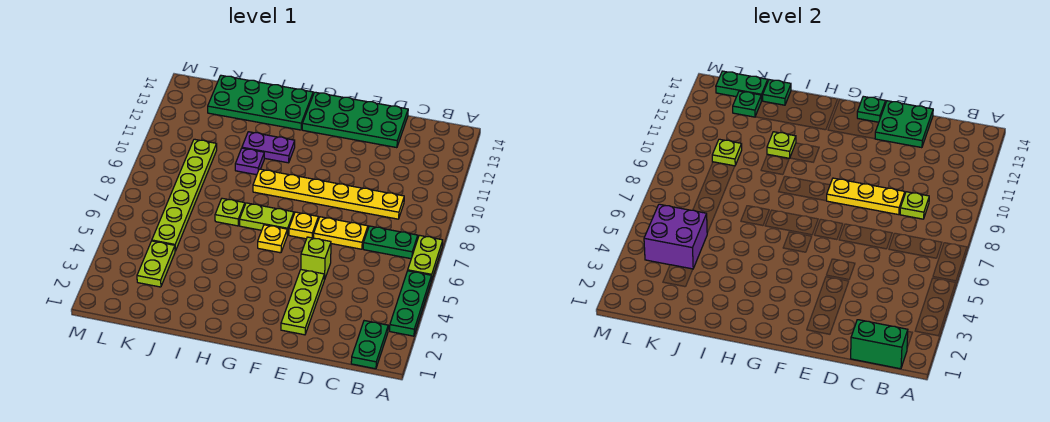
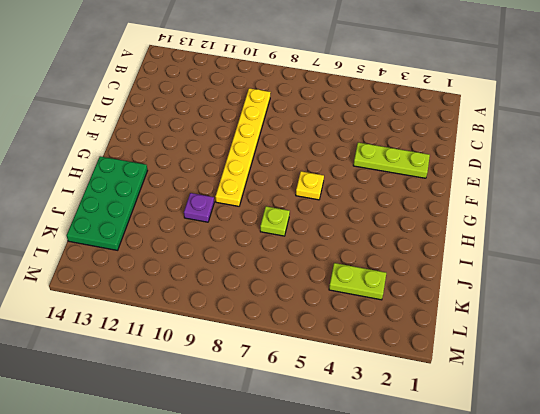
none -> green 1x3 plate [390,271,431,336]
none -> lime 1x2 plate [408,235,443,281]
none -> green 1x2 plate [351,321,388,369]

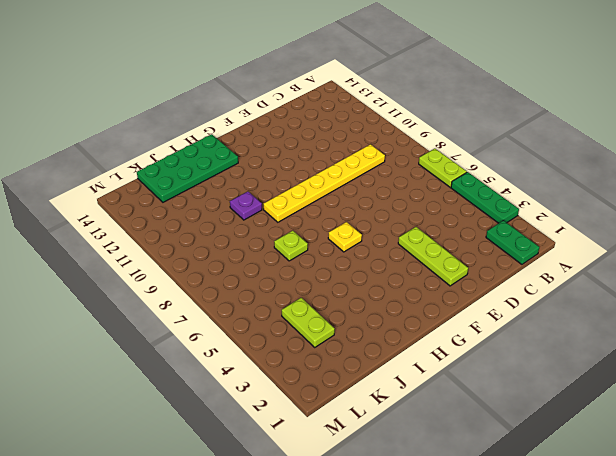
none -> green 1x2 plate [363,226,418,259]
none -> yellow 1x2 plate [314,217,368,249]
none -> green 2x4 plate [302,92,408,148]

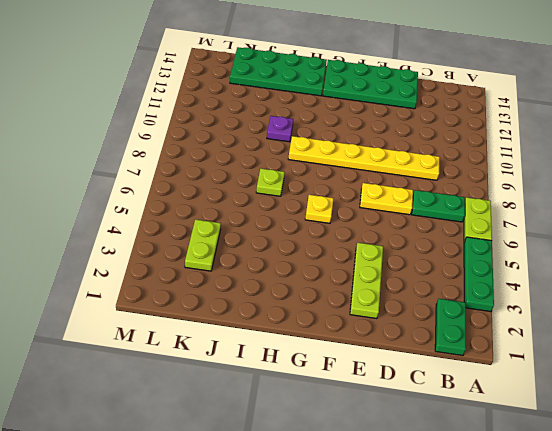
none -> lime 1x1 brick [301,237,331,280]
none -> yellow 1x1 plate [289,212,318,239]
none -> lime 1x2 plate [240,203,294,235]

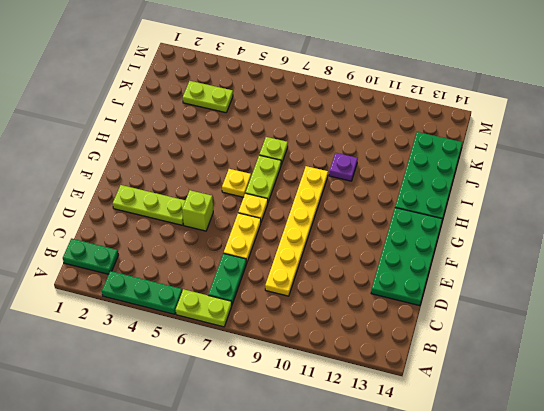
none -> purple 1x2 plate [242,132,295,163]
none -> lime 1x6 plate [152,139,217,251]
none -> green 1x2 brick [851,320,908,369]

